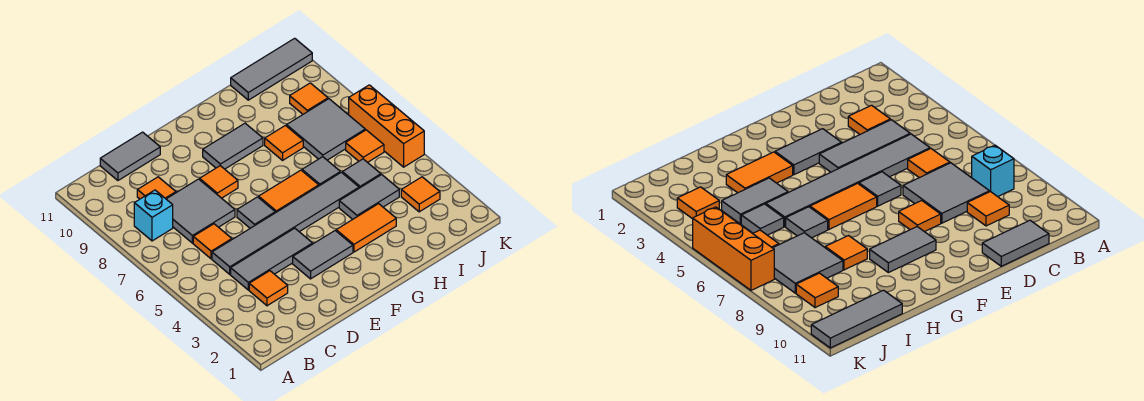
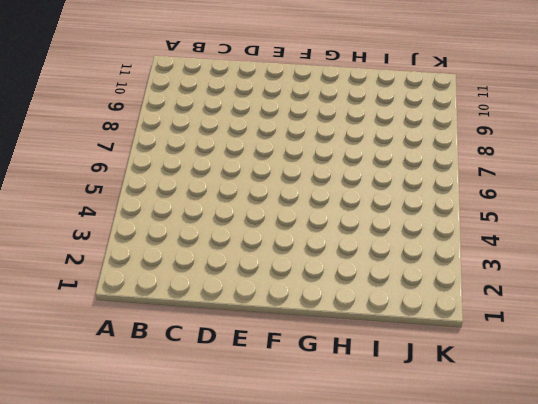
none -> cyan 1x1 brick [134,190,173,241]
none -> orange 1x1 tile [249,271,288,306]
none -> grey 1x3 tile [231,228,313,290]

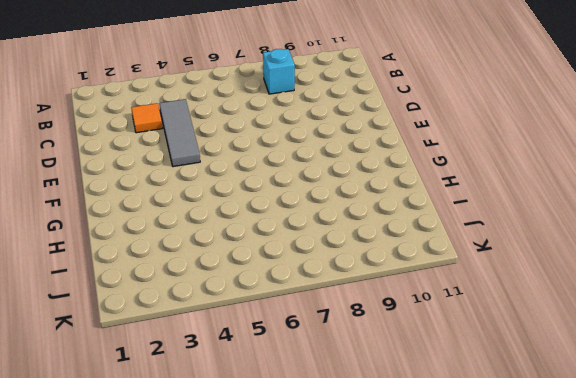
none -> grey 1x6 tile [212,172,359,274]
none -> orange 1x1 tile [193,224,232,259]
none -> grey 2x2 tile [167,179,235,243]

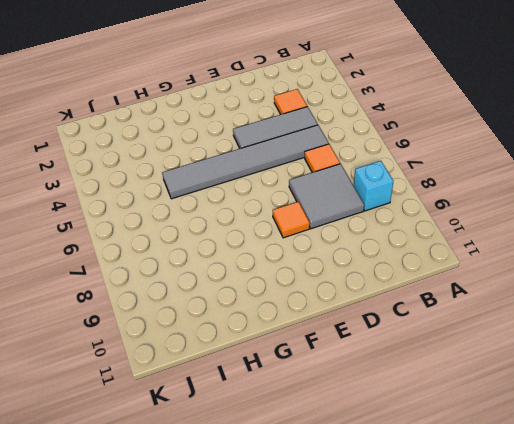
none -> orange 1x1 tile [137,177,176,199]
none -> grey 1x2 tile [100,132,160,180]
none -> grey 1x2 tile [293,231,353,279]

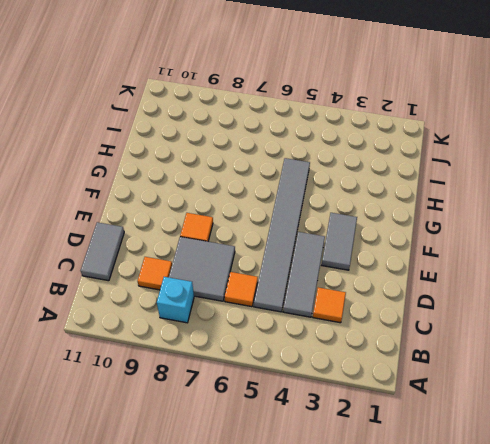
none -> grey 1x1 tile [237,197,275,228]
none -> orange 1x2 tile [259,170,319,213]
none -> grey 1x2 tile [203,123,263,169]

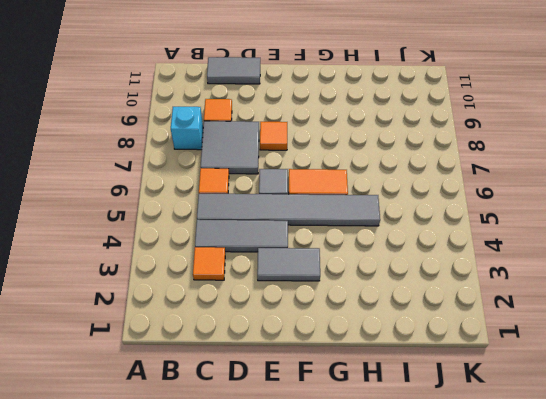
none -> grey 1x2 tile [203,123,263,169]
none -> orange 1x2 tile [336,204,396,252]
none -> grey 1x2 tile [339,175,399,219]

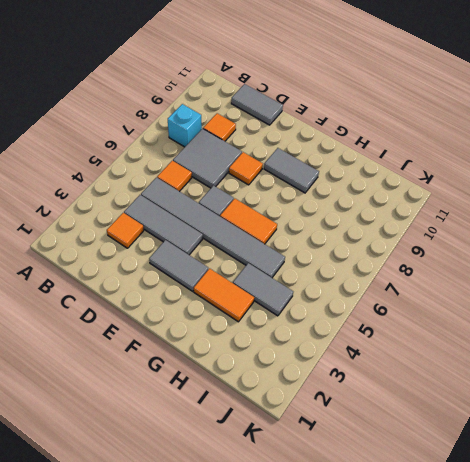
none -> grey 1x1 tile [302,157,340,186]
none -> orange 1x1 tile [265,126,303,160]
none -> grey 1x1 tile [342,159,381,188]

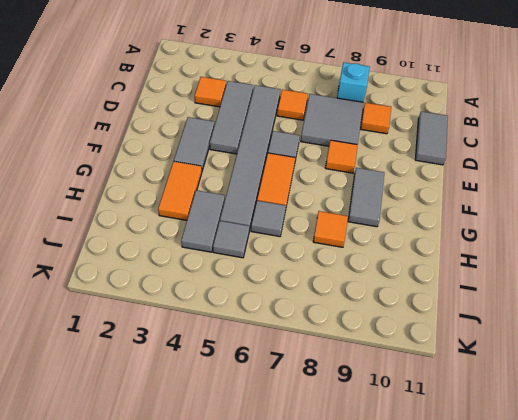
none -> grey 2x2 tile [287,99,365,160]
none -> grey 1x3 tile [231,38,312,100]
none -> orange 1x1 tile [401,177,440,212]

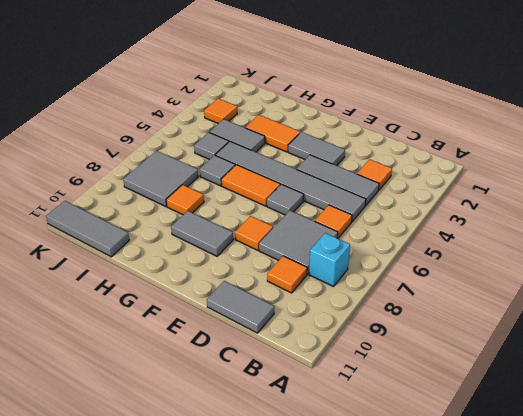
none -> orange 1x1 tile [346,130,384,163]
none -> orange 1x1 tile [290,83,328,114]
none -> orange 1x3 brick [349,85,424,167]

